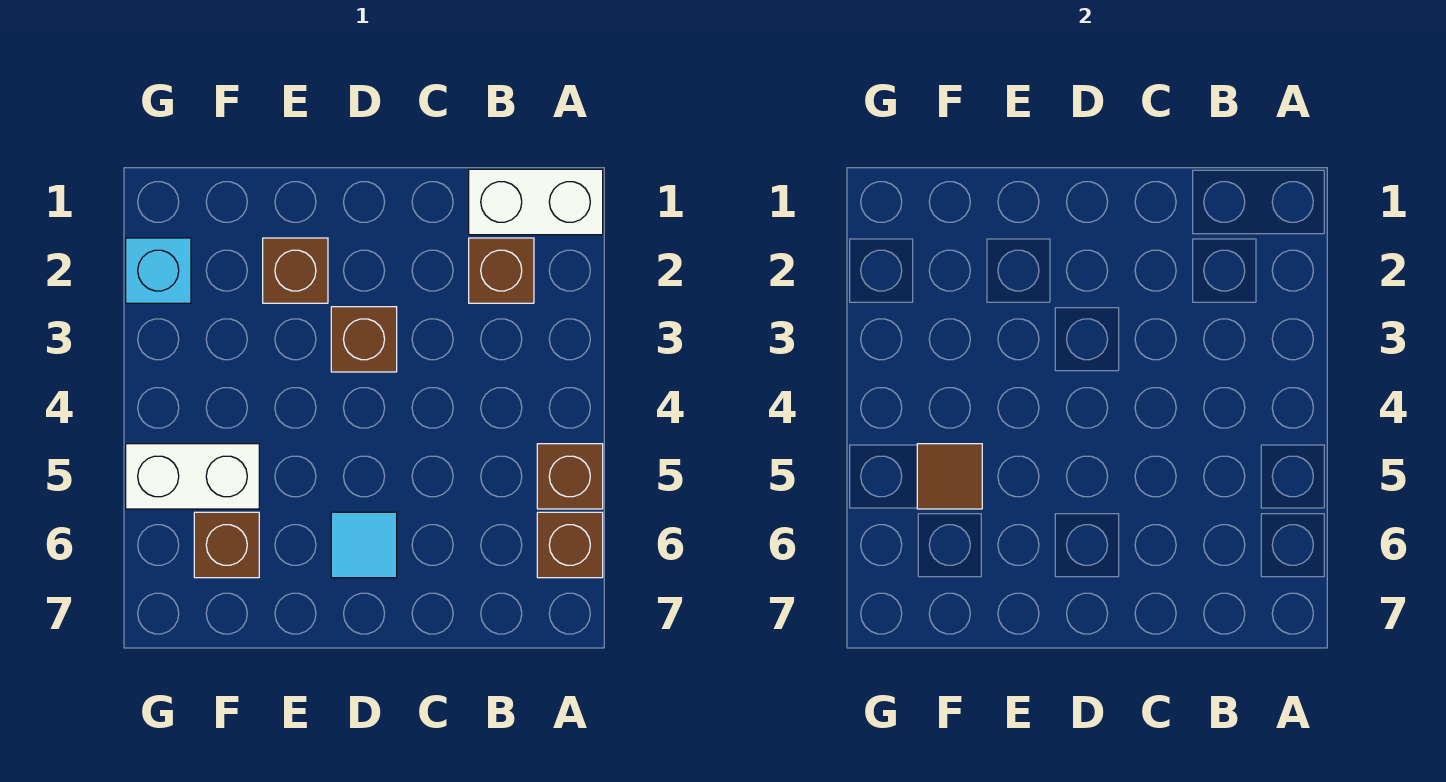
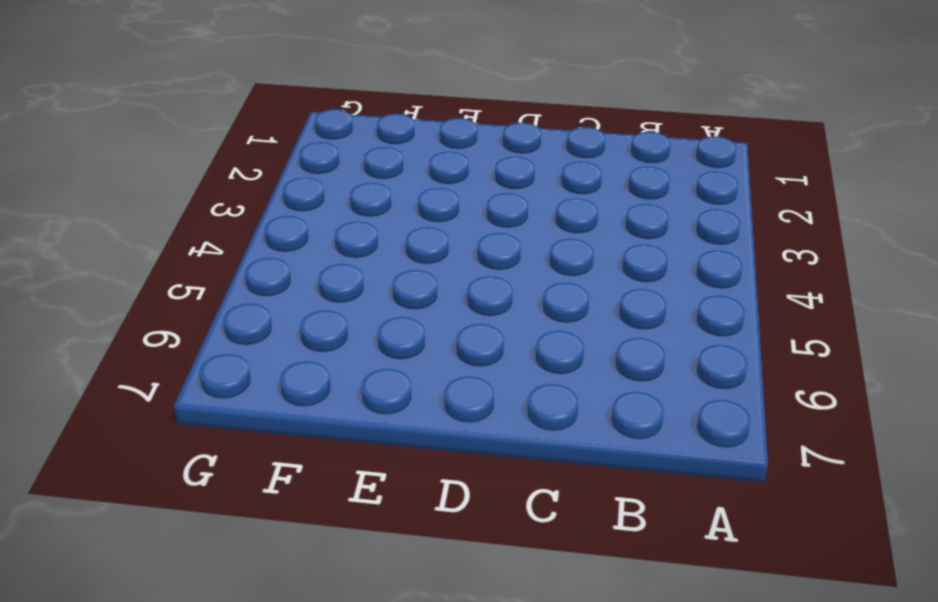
none -> white 1x2 brick [469,169,603,235]
none -> brown 1x1 brick [537,444,603,509]

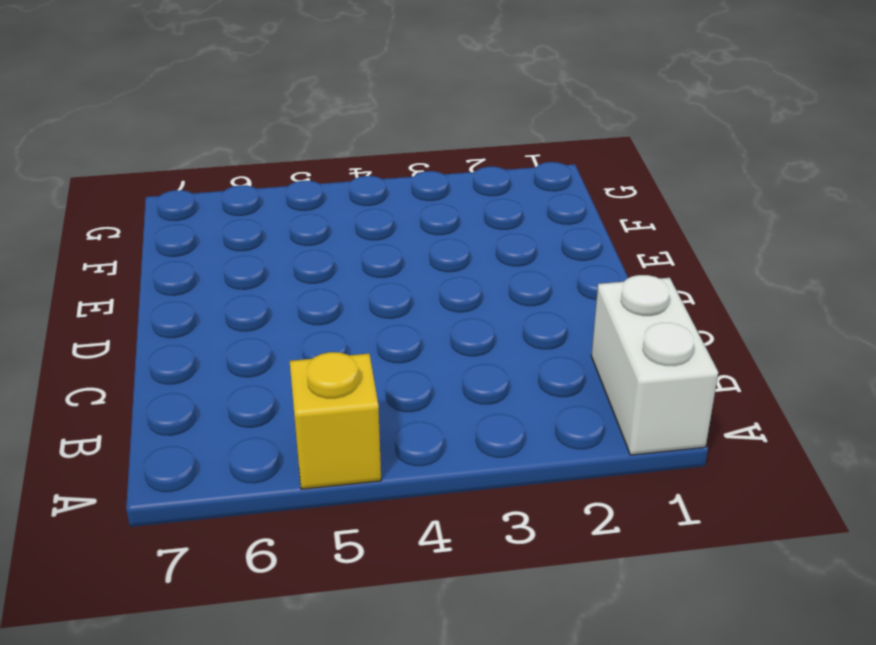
yellow 1x1 brick [290,352,381,489] -> brown 1x1 brick [537,444,603,509]
none -> brown 1x1 brick [537,512,603,578]
none -> brown 1x1 brick [469,238,534,303]

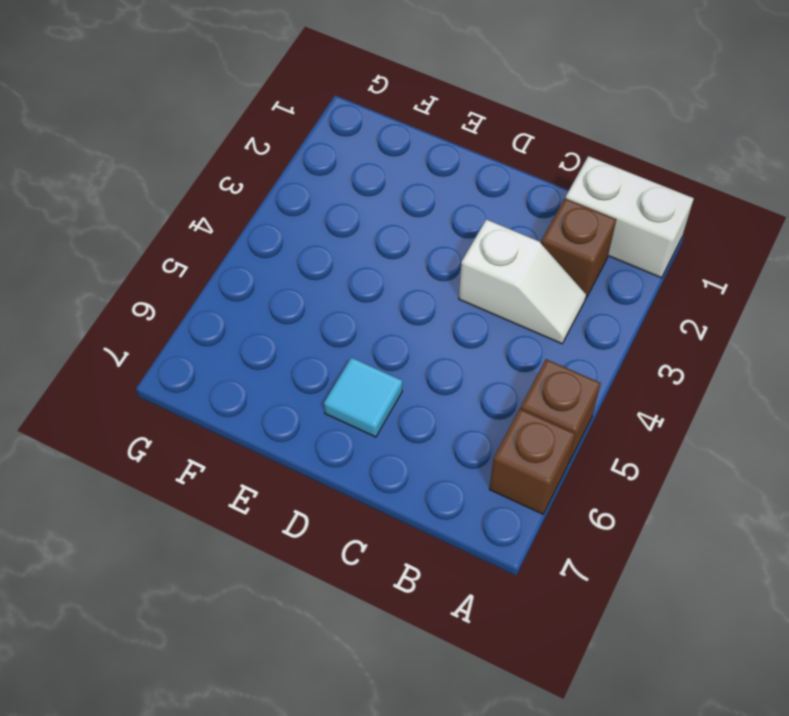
white 1x2 slope [459,219,586,344] -> none
none -> brown 1x1 brick [331,307,397,372]
none -> brown 1x1 brick [263,238,328,303]

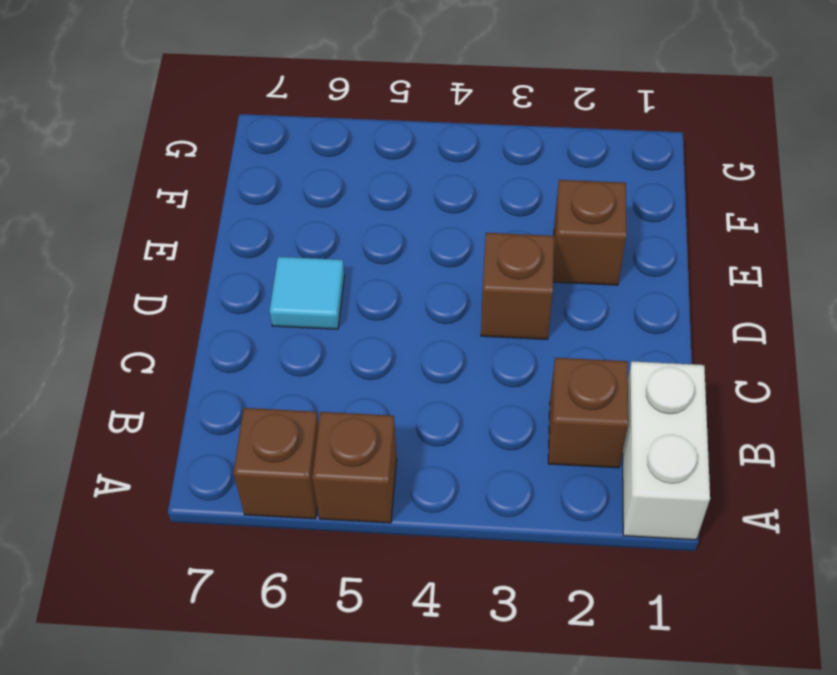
none -> white 1x2 brick [126,444,259,509]
none -> brown 1x1 brick [194,512,259,578]

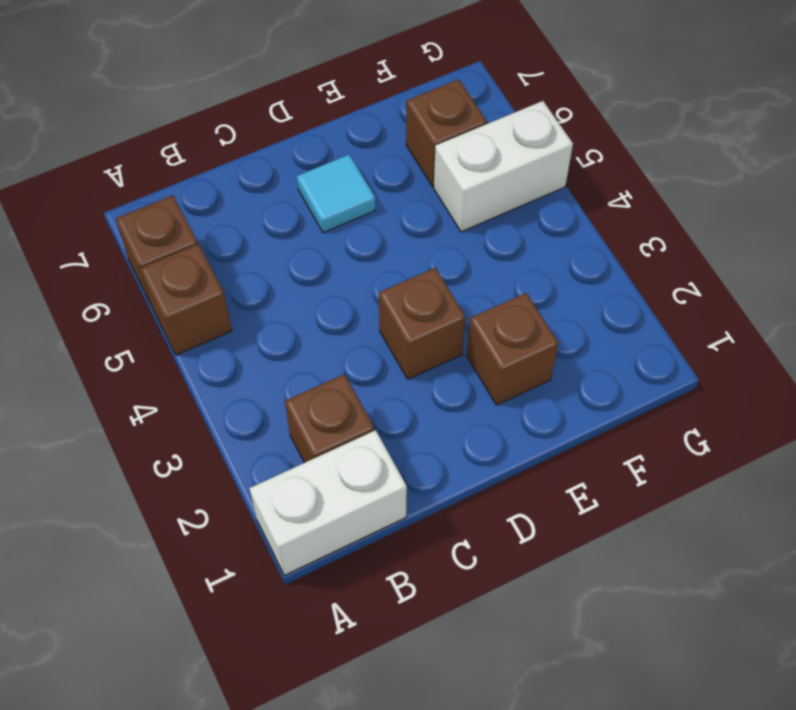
none -> cyan 1x1 brick [126,238,191,303]
none -> brown 1x1 tile [917,444,982,509]

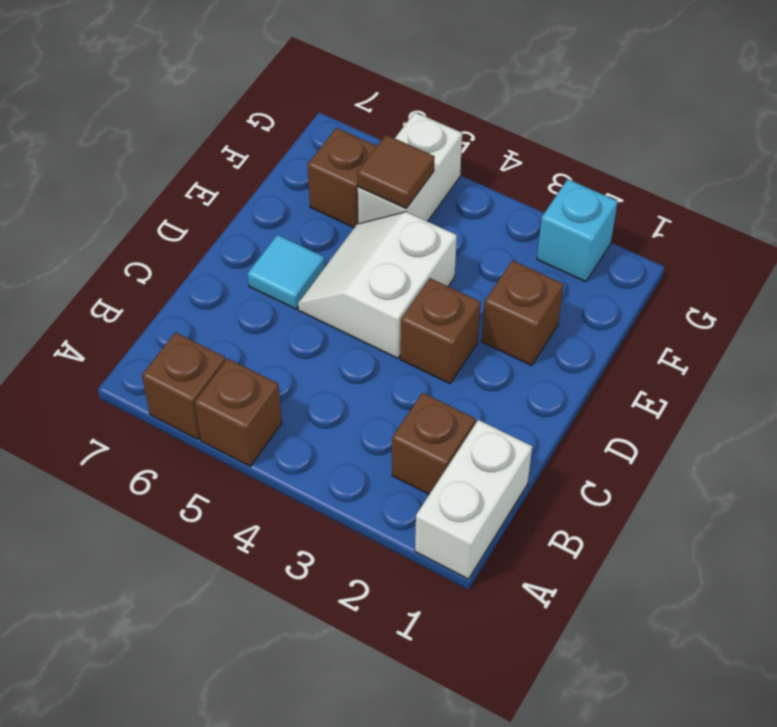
white 2x2 slope [298,212,457,358] -> none

